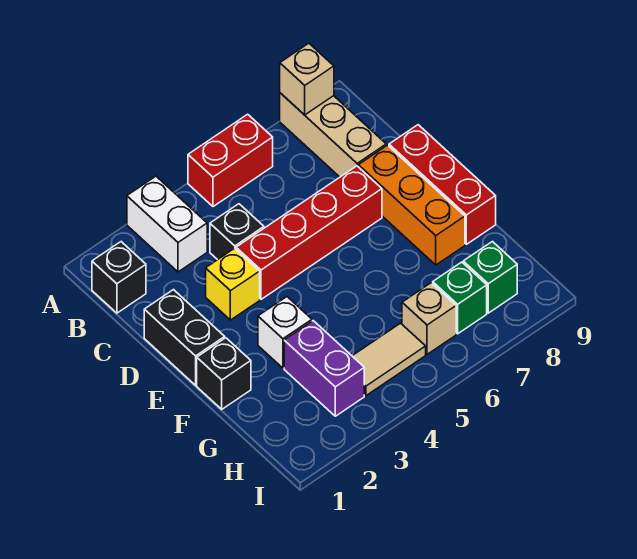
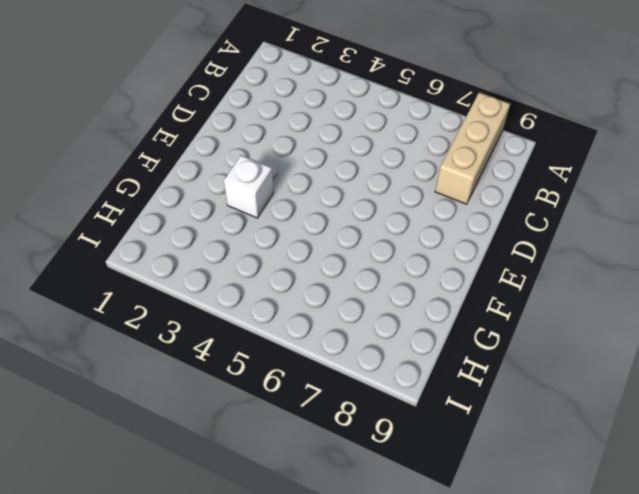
none -> white 1x2 brick [127,176,207,272]
none -> red 1x2 brick [188,114,273,207]
none -> black 1x1 brick [92,242,146,313]

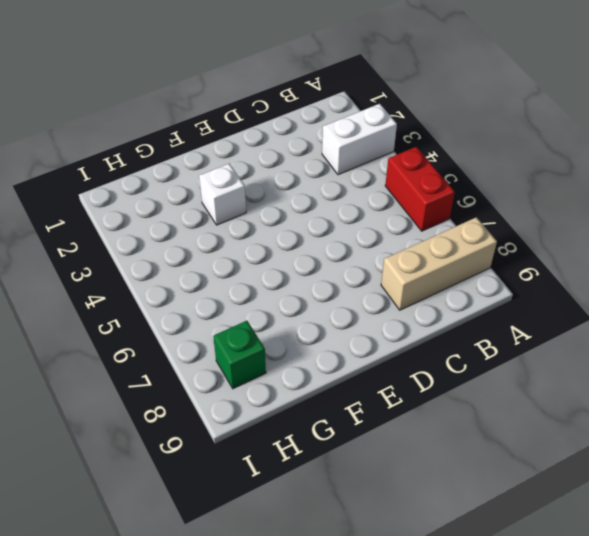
none -> black 1x1 brick [92,242,146,313]
none -> black 1x1 brick [210,204,264,260]
none -> black 1x2 brick [144,290,225,385]

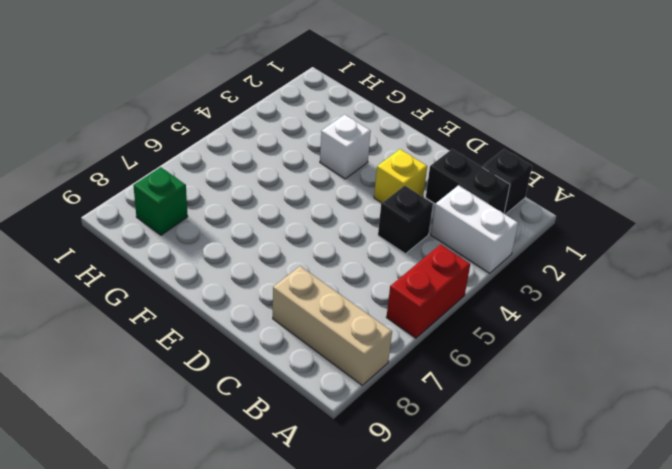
black 1x2 brick [426,149,510,213] -> black 1x2 brick moved to [144,290,225,385]
none -> red 1x4 brick [236,166,382,299]
none -> orange 1x3 brick [358,145,465,265]
none -> red 1x3 brick [389,125,496,244]

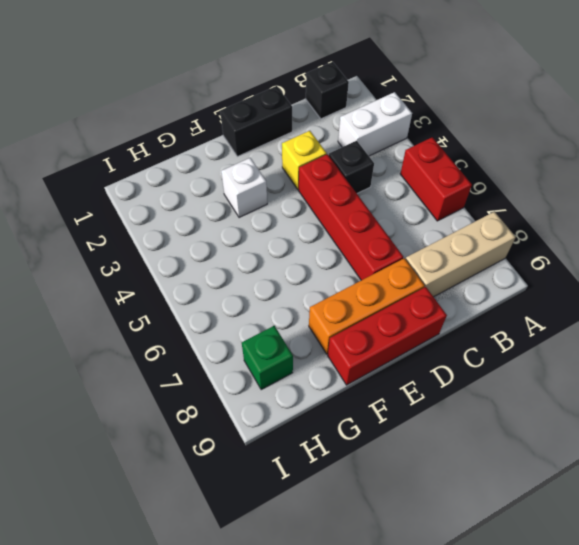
none -> black 1x1 brick [197,338,251,409]
none -> purple 1x2 brick [284,321,364,416]
none -> tan 1x2 tile [353,323,426,396]

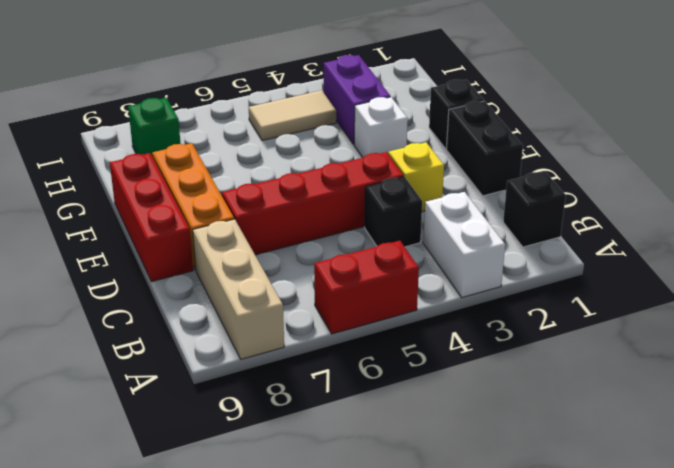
none -> tan 1x1 brick [402,283,456,354]
none -> green 1x1 brick [433,262,487,334]
none -> tan 1x1 brick [280,43,334,115]

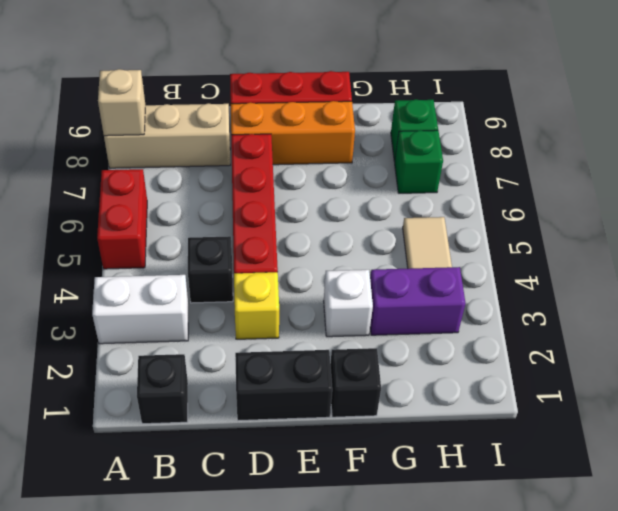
none -> tan 1x1 brick [402,283,456,354]

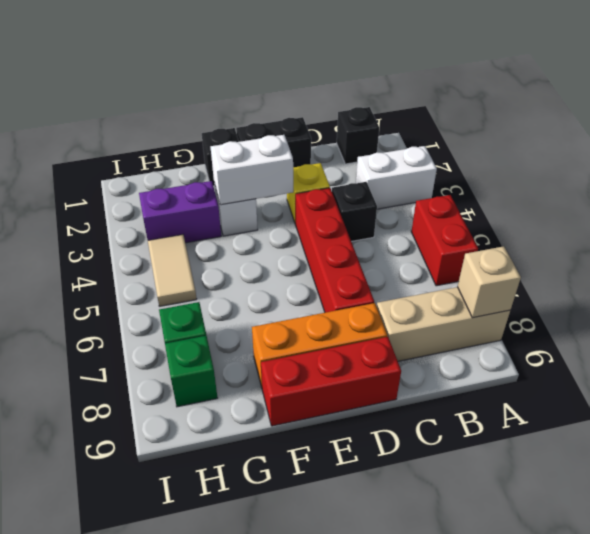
white 1x2 brick [211,135,293,205] -> none
none -> tan 1x1 brick [402,283,456,354]

